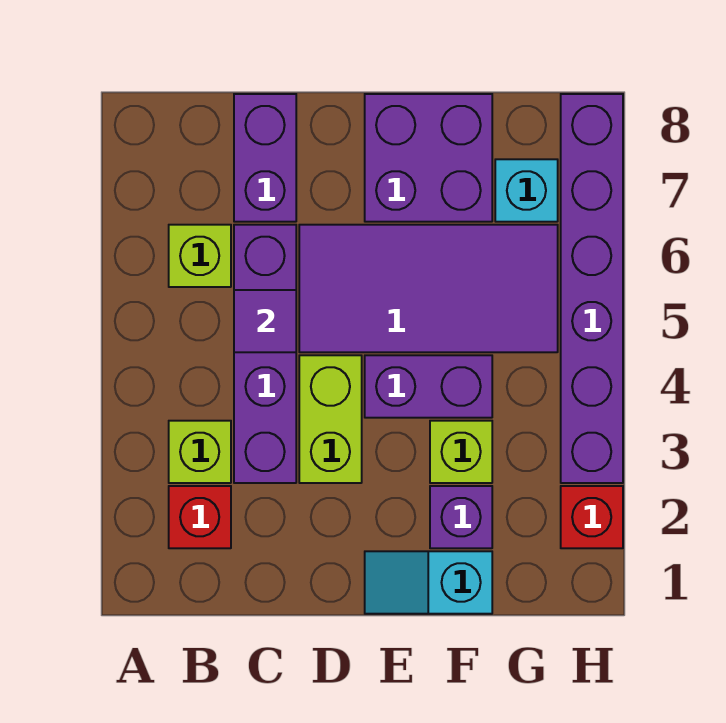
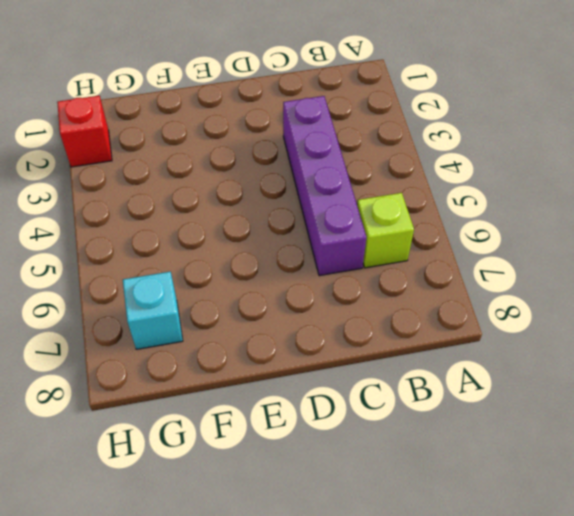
none -> red 1x1 brick [169,486,231,548]
none -> lime 1x1 brick [169,421,231,483]
none -> purple 1x2 brick [234,94,296,222]

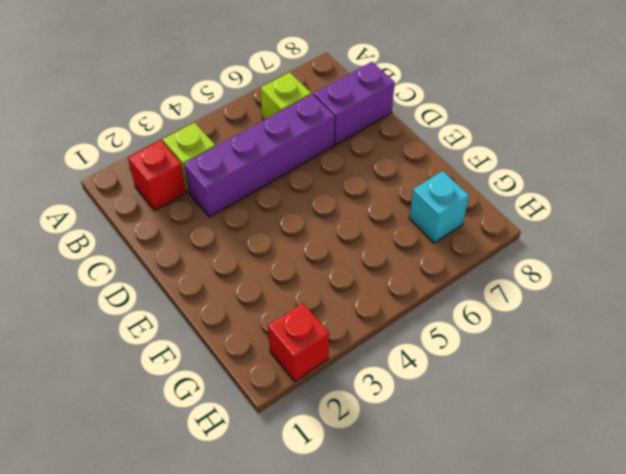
none -> lime 1x2 brick [299,355,362,483]
none -> purple 2x4 tile [299,225,558,352]
none -> cyan 1x2 slope [365,551,492,614]

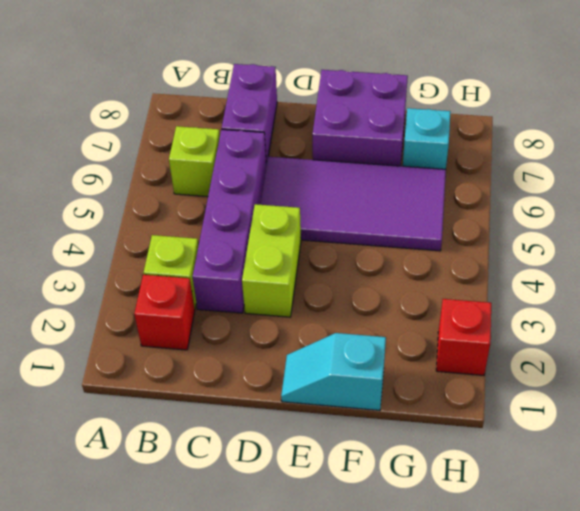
none -> purple 1x2 brick [365,355,492,418]
none -> purple 1x1 brick [430,486,492,548]
none -> lime 1x1 brick [430,421,492,483]

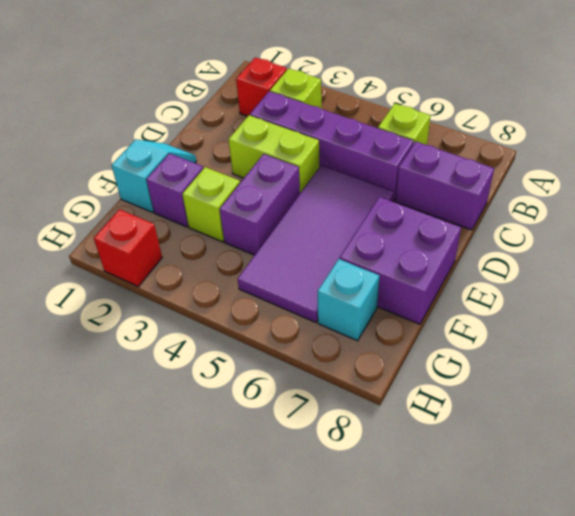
none -> purple 1x6 brick [561,94,623,483]
none -> purple 1x1 tile [234,290,296,352]

